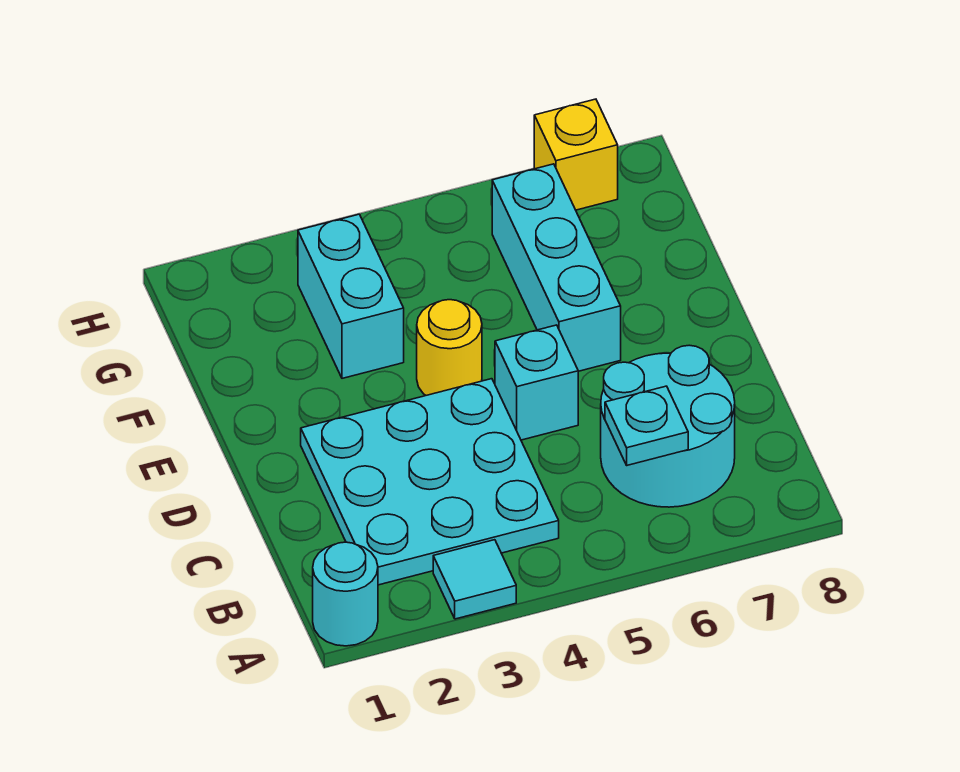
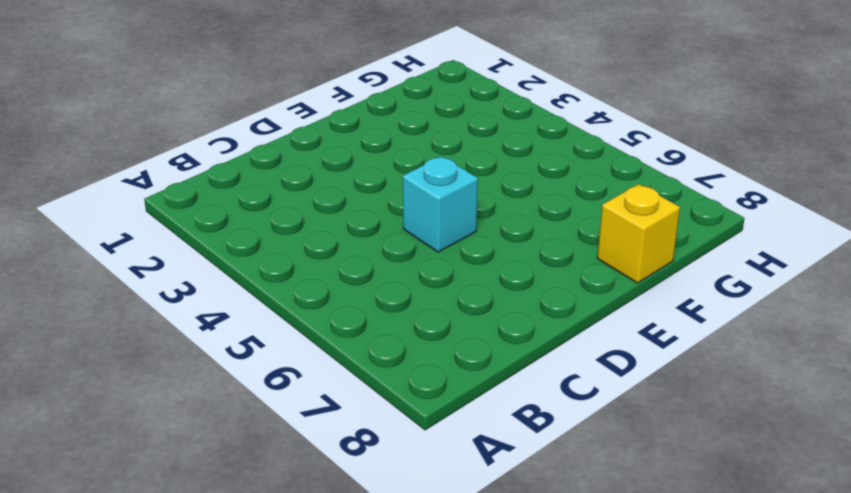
yellow 1x1 brick [597,184,680,283] -> yellow 1x1 brick moved to [534,99,618,210]
none -> cyan 1x1 round brick [313,542,378,646]
none -> cyan 1x1 tile [433,540,516,619]

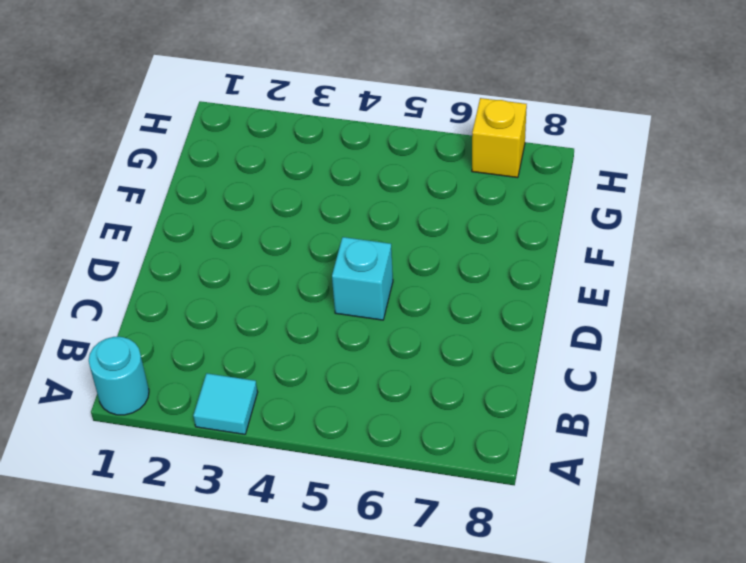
none -> cyan 3x3 plate [301,379,559,585]
none -> cyan 2x2 round brick [601,345,735,507]

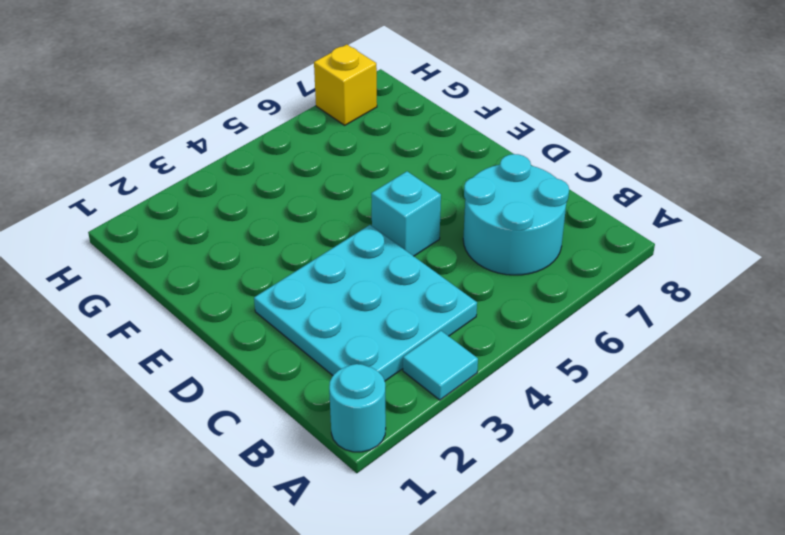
none -> yellow 1x1 round brick [417,300,482,395]
none -> cyan 1x3 brick [492,164,621,371]

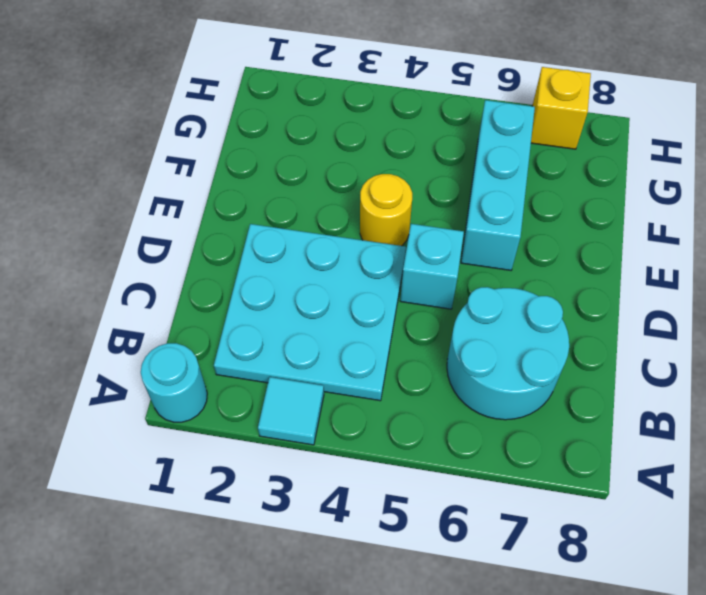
none -> cyan 1x2 brick [298,214,404,378]
none -> cyan 1x1 plate [605,386,688,465]

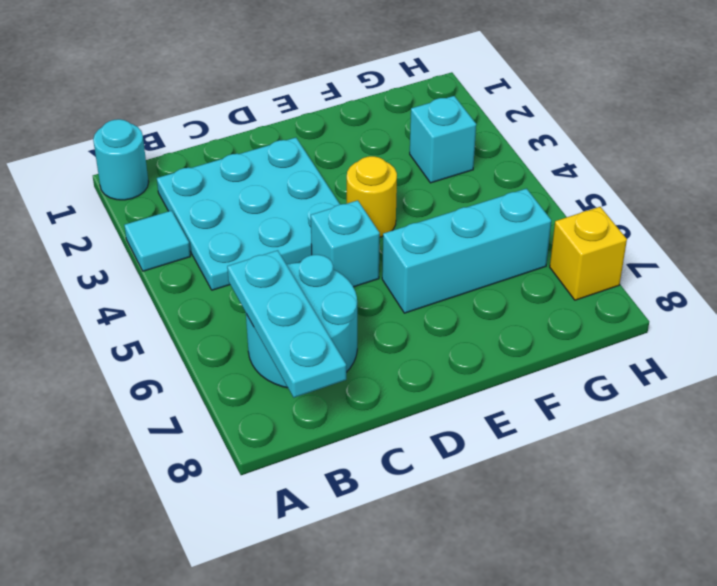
cyan 1x3 plate [227,250,346,398] -> cyan 1x1 plate [605,386,688,465]
cyan 1x1 brick [410,96,476,183] -> cyan 1x2 brick [298,214,404,378]

